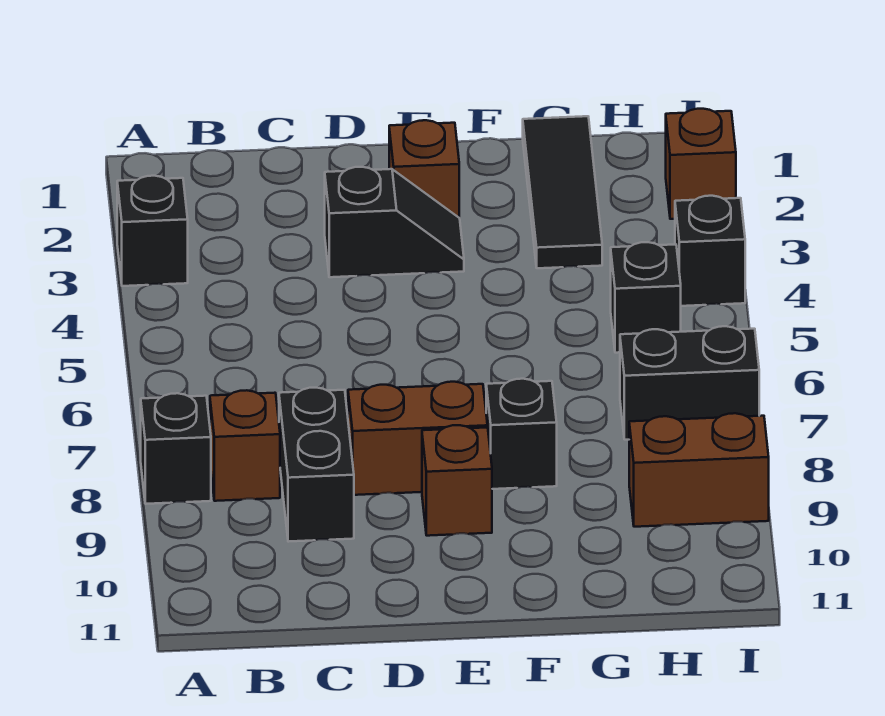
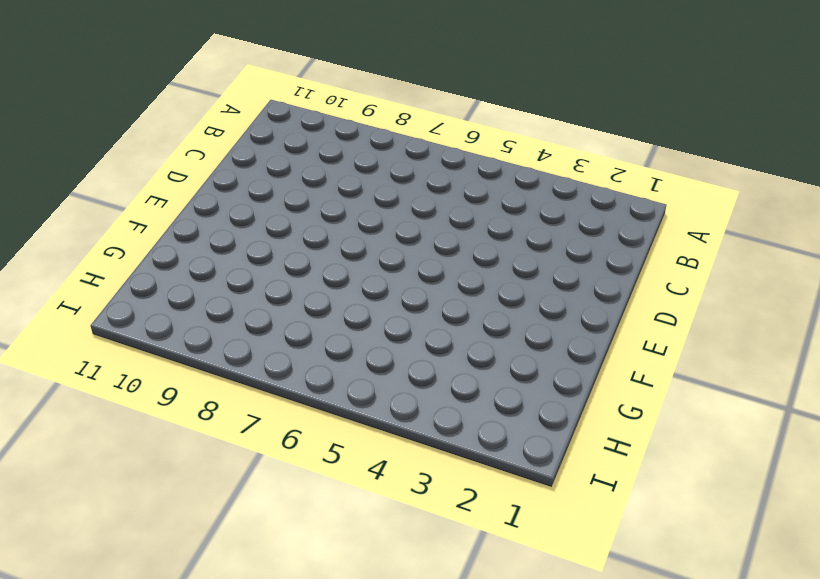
none -> black 1x1 brick [117,176,188,286]
none -> black 1x1 brick [141,393,211,504]
none -> brown 1x1 brick [210,390,280,501]

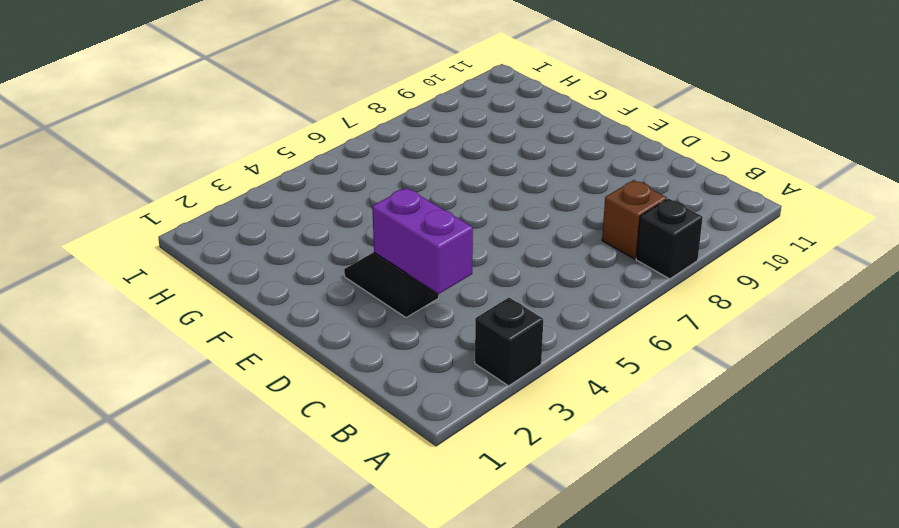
purple 1x2 brick [372,188,473,294] -> none
none -> black 1x2 brick [279,388,354,542]
none -> brown 1x2 brick [348,382,487,495]
none -> brown 1x1 brick [389,120,459,217]

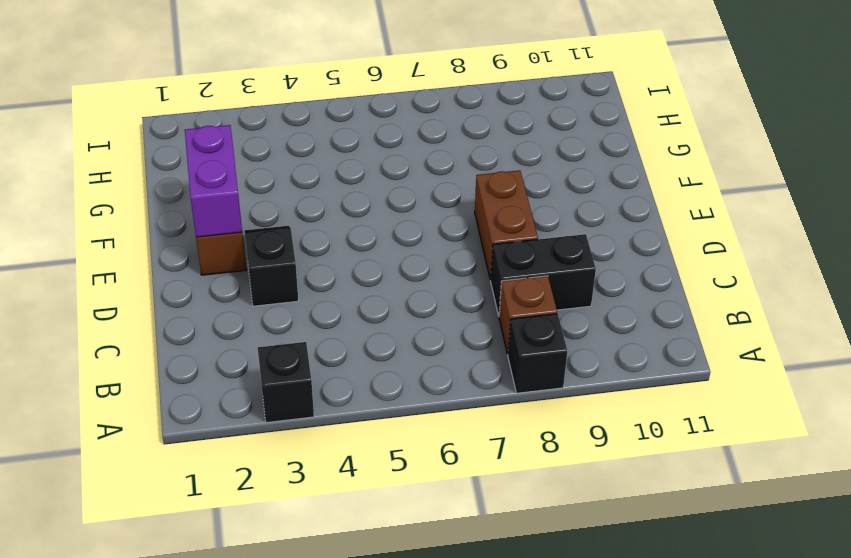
purple 1x2 brick [185,125,242,237] -> none
none -> brown 1x1 brick [422,425,492,536]
none -> black 1x1 brick [486,379,557,489]
none -> black 1x3 tile [523,116,602,268]

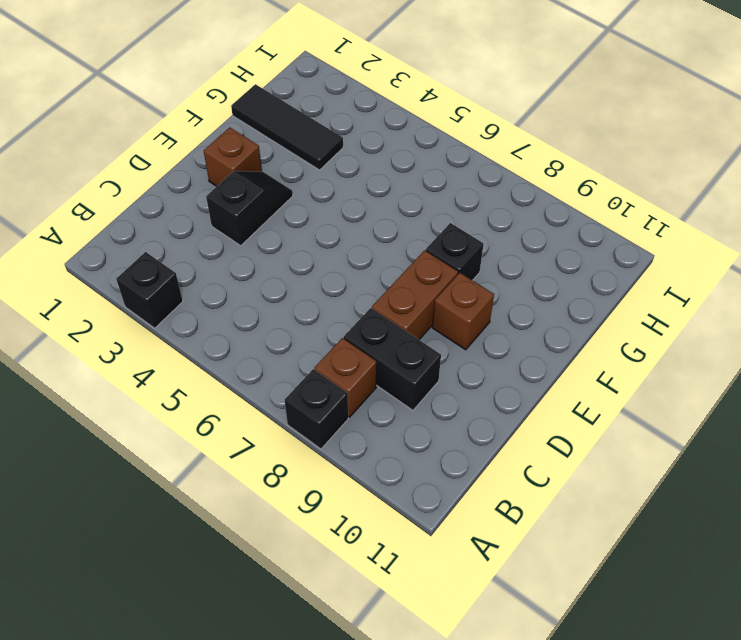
none -> black 1x1 brick [611,242,681,353]
none -> black 1x2 brick [620,326,759,440]
none -> brown 1x2 brick [629,413,769,527]

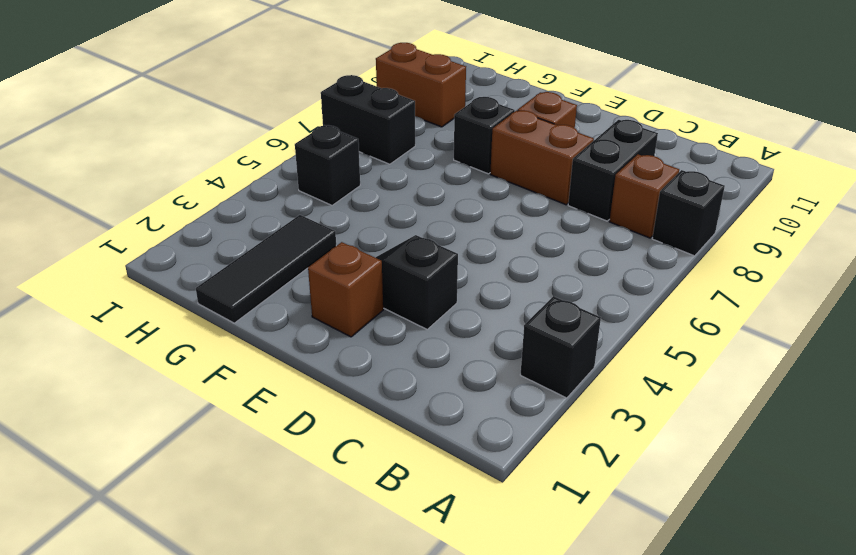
none -> brown 1x1 brick [666,109,736,219]
none -> black 1x1 brick [675,196,745,306]

